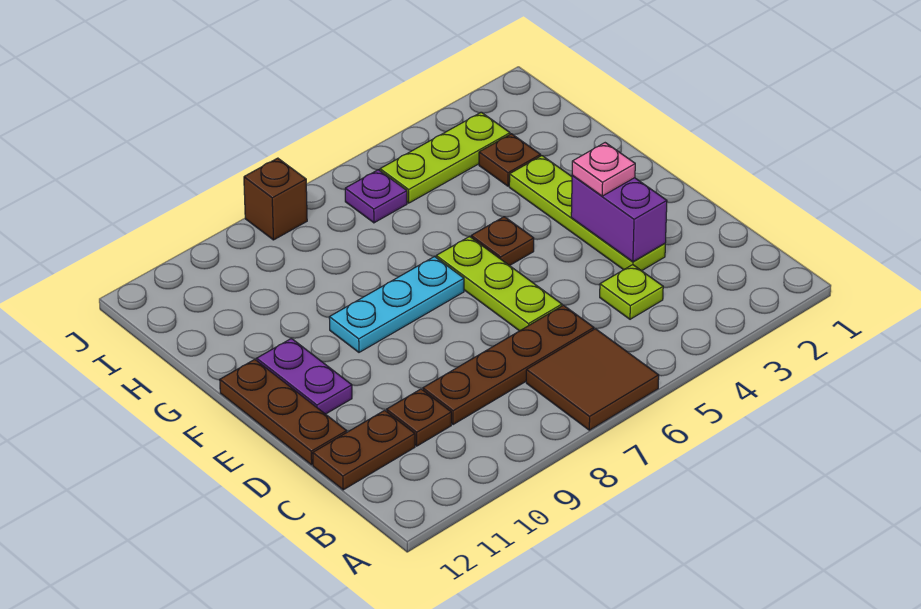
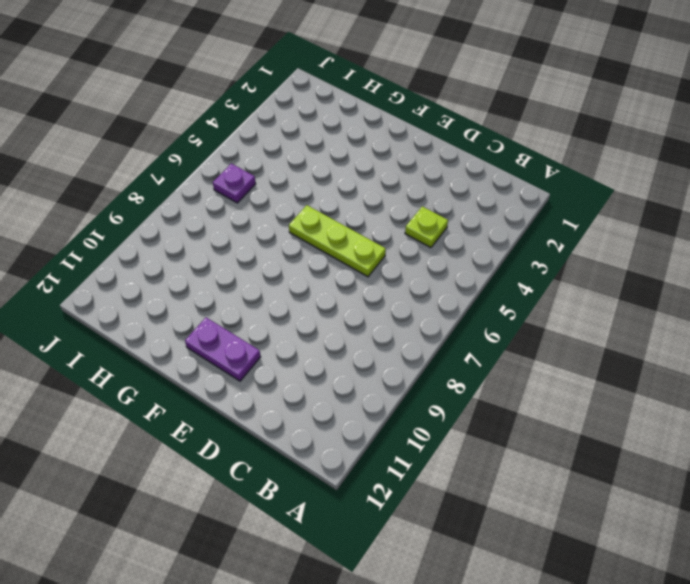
none -> brown 2x2 tile [526,329,659,430]
none -> brown 1x4 plate [423,305,594,425]
none -> brown 1x1 plate [387,389,451,446]

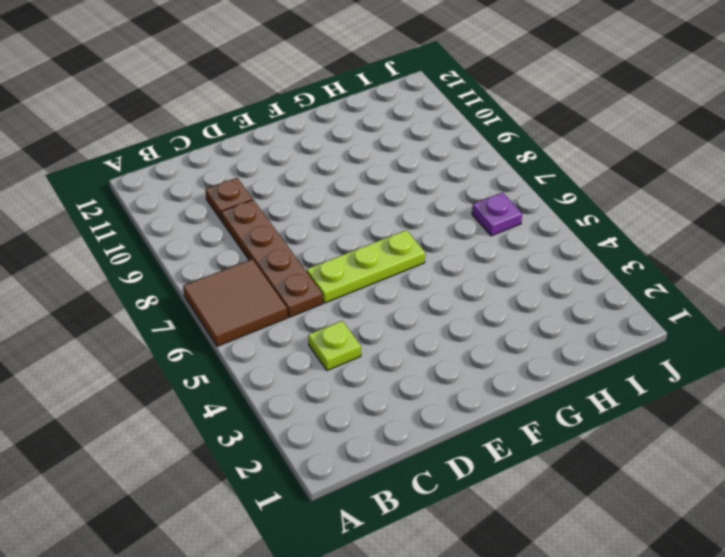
none -> brown 1x2 plate [313,410,415,490]
none -> lime 1x4 plate [509,156,665,271]
none -> brown 1x3 plate [220,359,347,465]

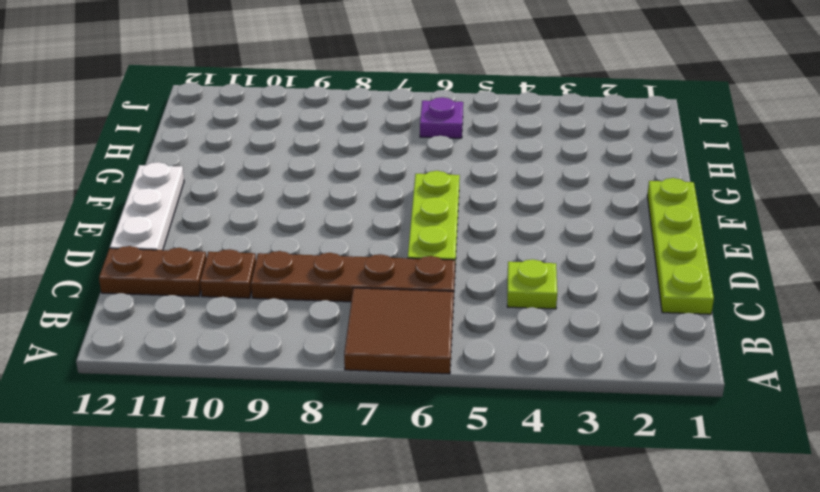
lime 1x4 plate [647,178,714,314] -> lime 1x4 plate moved to [509,156,665,271]
white 1x3 plate [110,162,184,250] -> brown 1x3 plate [220,359,347,465]
none -> purple 1x2 plate [257,339,352,414]
none -> brown 1x1 plate [471,217,534,266]
none -> cyan 1x3 plate [329,257,464,352]

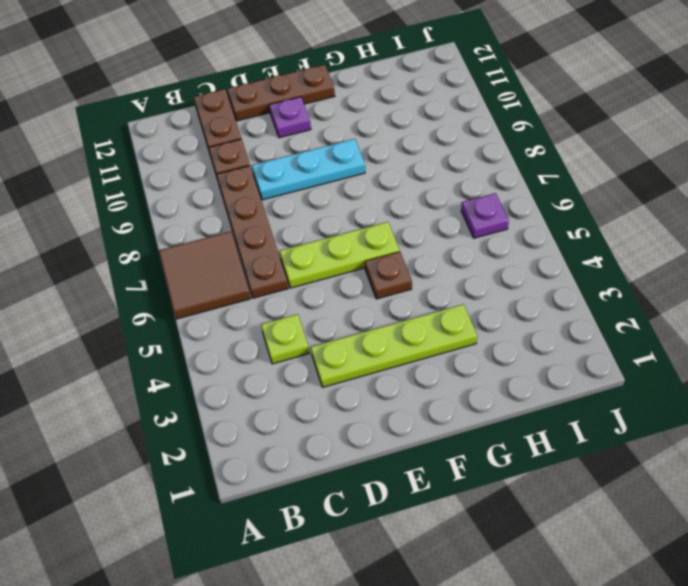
cyan 1x3 plate [252,139,365,200] -> cyan 1x3 plate turned to [329,257,464,352]
purple 1x1 plate [269,97,311,138] -> purple 1x2 plate [257,339,352,414]
none -> brown 1x1 plate [479,134,541,186]
none -> lime 1x3 plate [380,112,510,203]
none -> brown 1x1 brick [244,158,307,240]

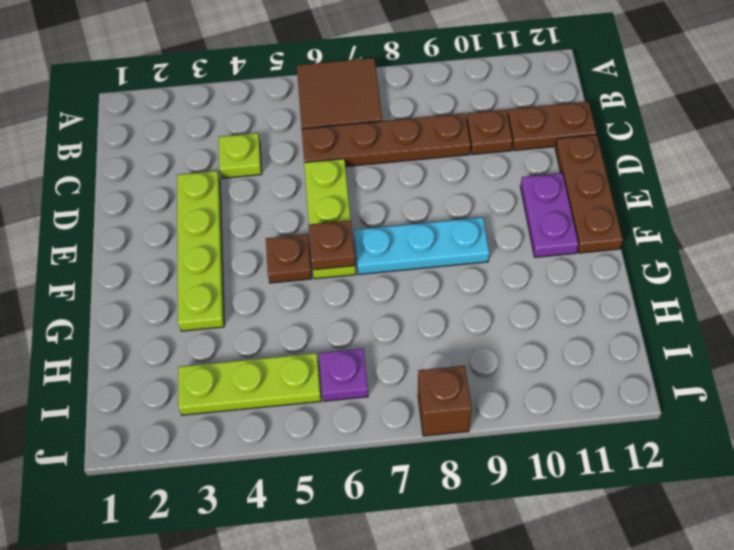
brown 1x1 plate [308,220,355,270] -> brown 1x1 plate moved to [479,134,541,186]
none -> purple 1x2 brick [571,175,667,262]
none -> pink 1x1 plate [572,143,635,196]

